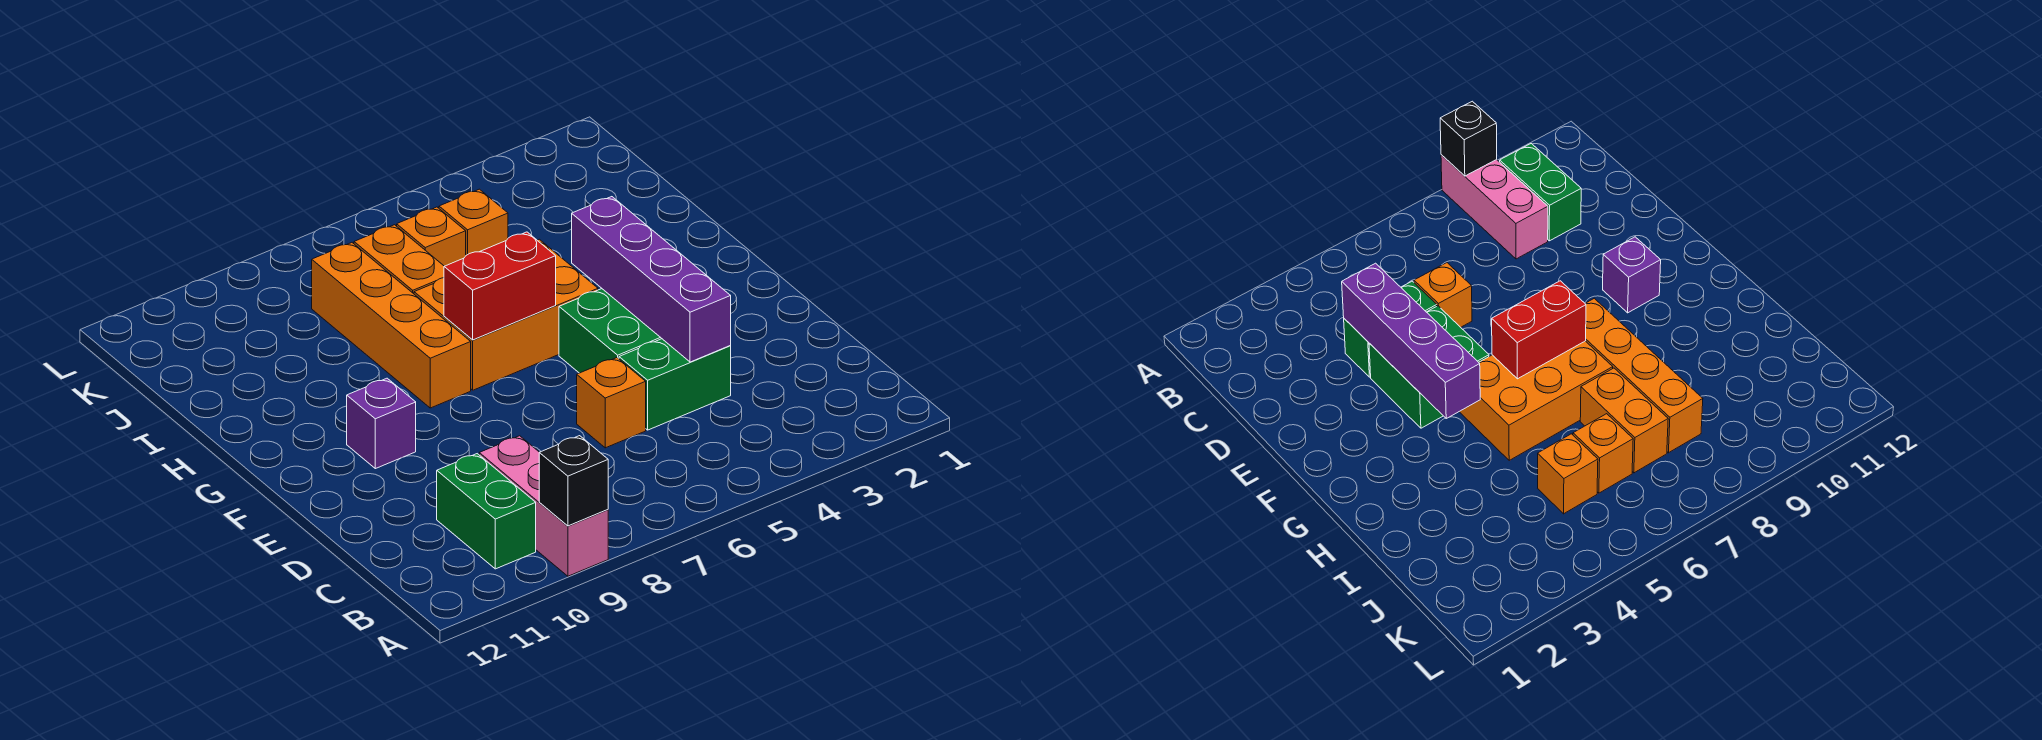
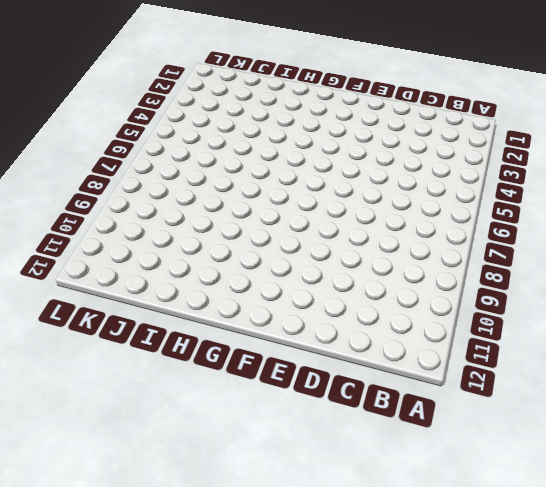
none -> pink 1x3 brick [479,436,608,576]
none -> green 1x2 brick [437,454,536,569]
none -> green 1x2 brick [619,339,731,430]

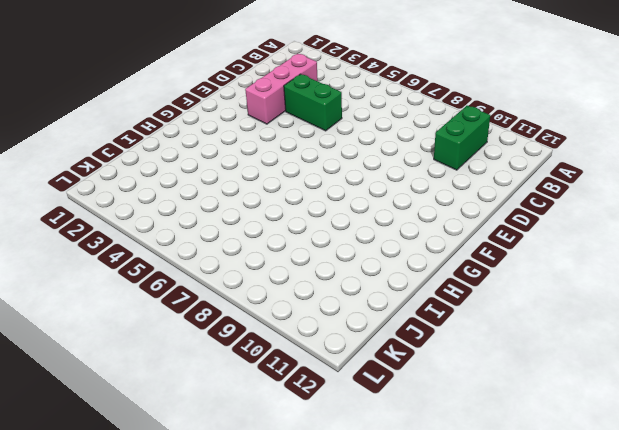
pink 1x3 brick [245,54,318,124] -> pink 1x3 brick moved to [479,436,608,576]
none -> orange 1x1 brick [577,358,646,448]
none -> green 2x2 brick [559,289,662,373]
none -> purple 1x1 brick [347,378,416,469]

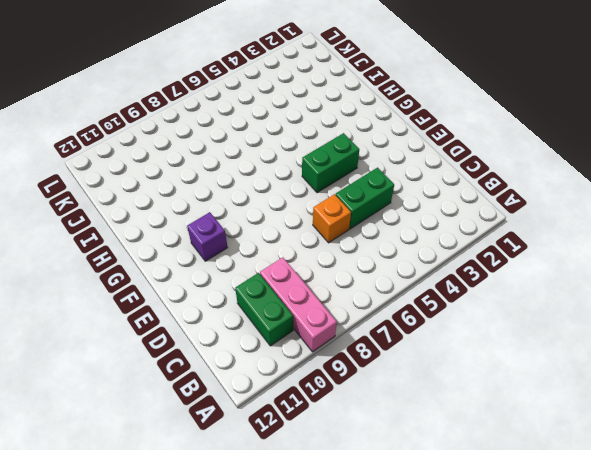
green 1x2 brick [302,133,359,193] -> green 2x2 brick [559,289,662,373]
none -> orange 2x3 brick [414,239,598,390]
none -> orange 1x4 brick [312,243,471,408]
none -> orange 1x2 brick [354,225,444,294]

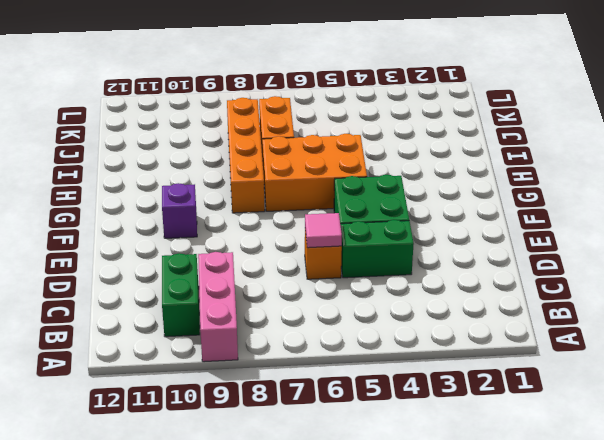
pink 1x1 tile [305,213,342,248] -> none
none -> orange 1x1 brick [439,189,508,255]
none -> orange 1x1 brick [397,207,466,266]
none -> black 1x1 brick [539,436,608,526]

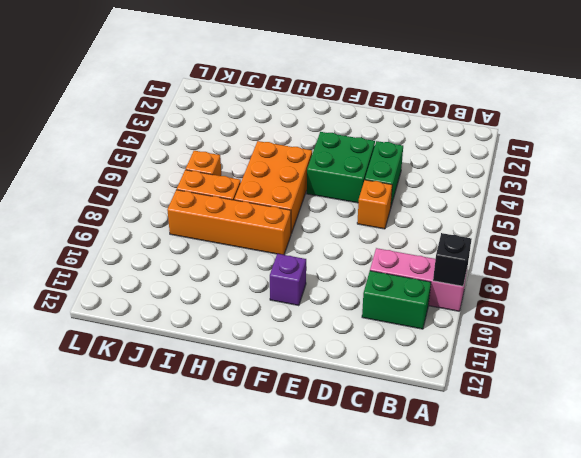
none -> orange 1x1 brick [439,189,508,255]
none -> purple 1x4 brick [572,197,731,362]
none -> red 1x2 brick [444,232,556,340]

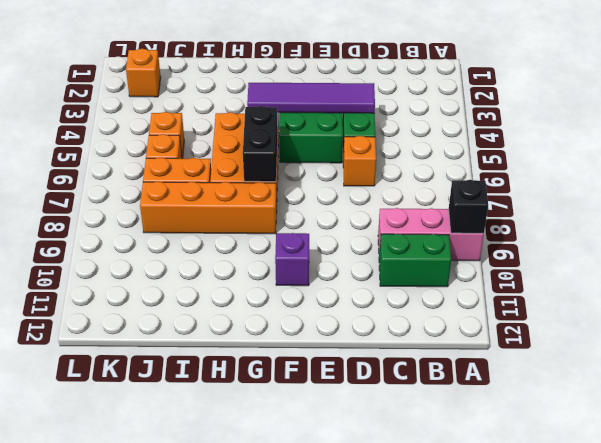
purple 1x4 tile [247,83,375,113] -> purple 1x4 brick [572,197,731,362]
black 1x2 brick [243,106,278,182] -> red 1x2 brick [444,232,556,340]
orange 1x1 brick [126,49,161,97] -> none

